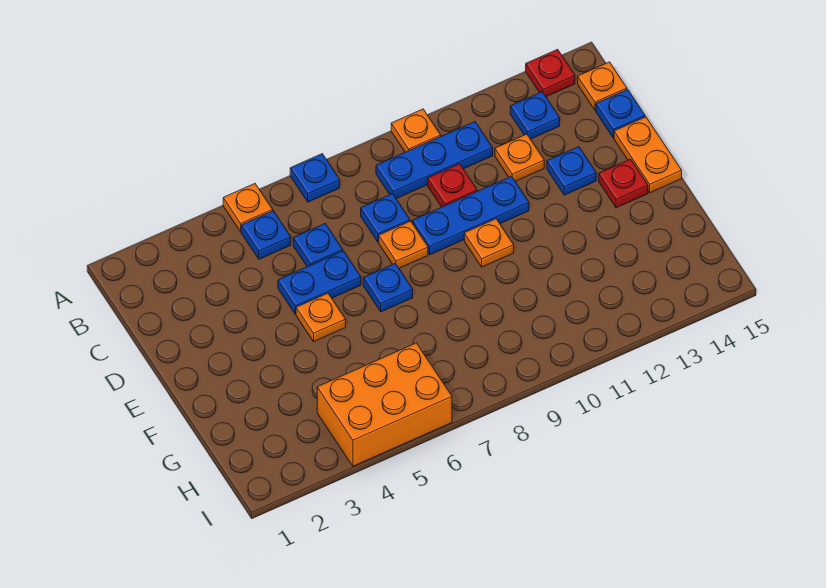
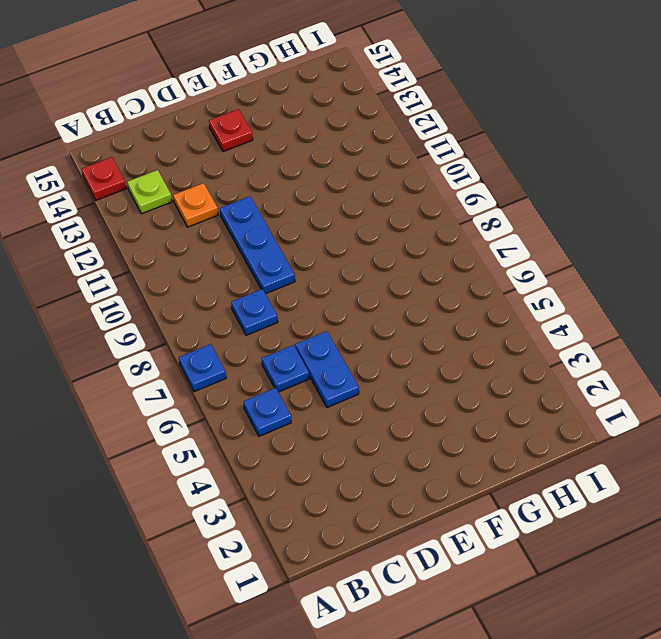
lime 1x1 plate [127,170,172,214] -> blue 1x1 plate [510,92,560,139]
none -> orange 1x1 plate [223,184,273,232]
none -> orange 1x1 plate [391,109,441,152]
none -> blue 1x3 plate [376,122,493,199]

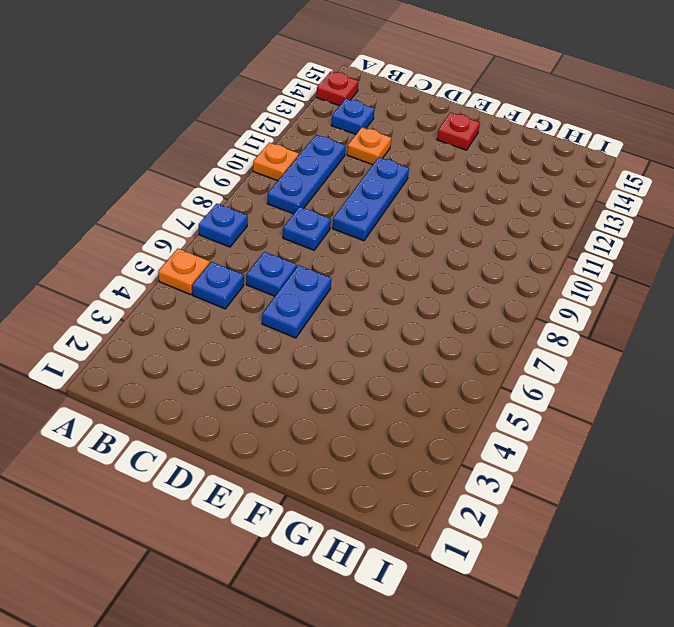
none -> orange 1x1 plate [578,62,627,110]
none -> red 1x1 plate [428,164,477,207]
none -> blue 1x1 plate [596,89,645,138]

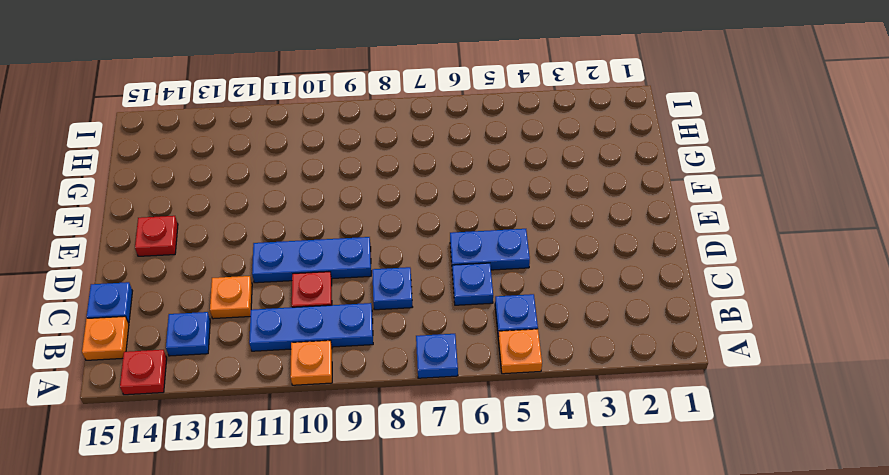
none -> orange 1x1 plate [379,221,428,268]
none -> blue 1x1 plate [547,147,596,195]
none -> orange 1x2 plate [614,117,682,193]

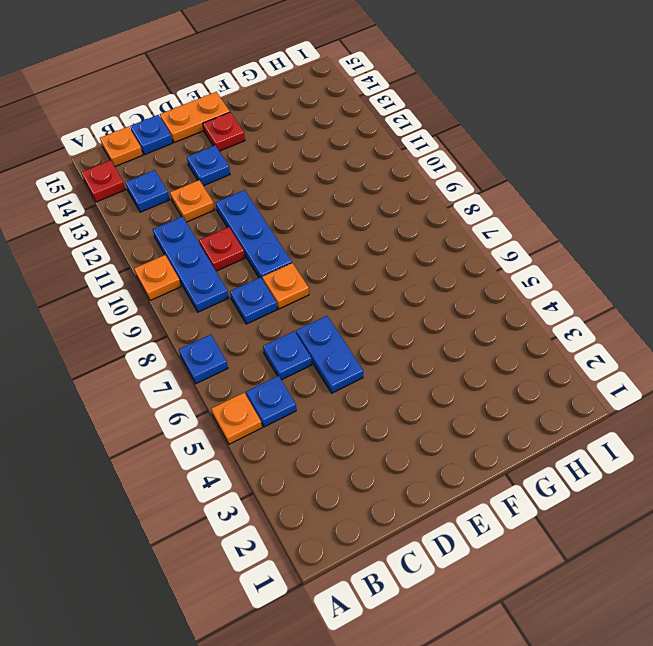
none -> orange 1x1 plate [296,293,346,342]
none -> blue 1x1 plate [363,264,413,312]
none -> orange 1x1 plate [464,219,514,267]

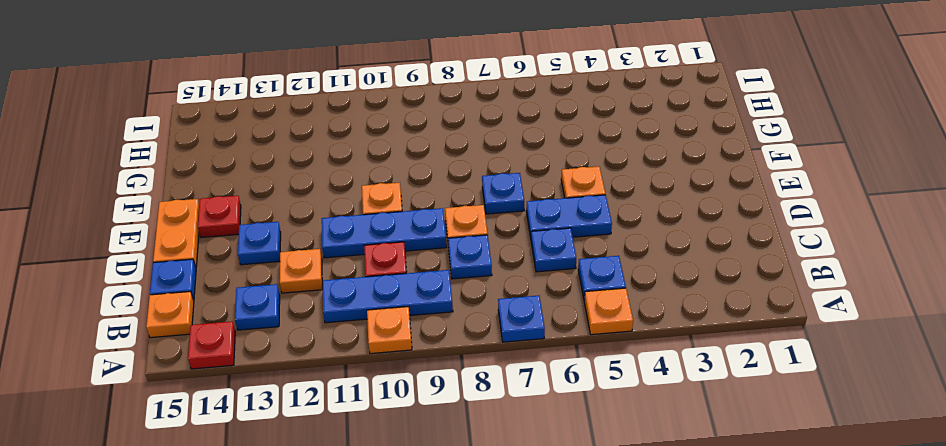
none -> orange 2x3 brick [317,343,452,466]

